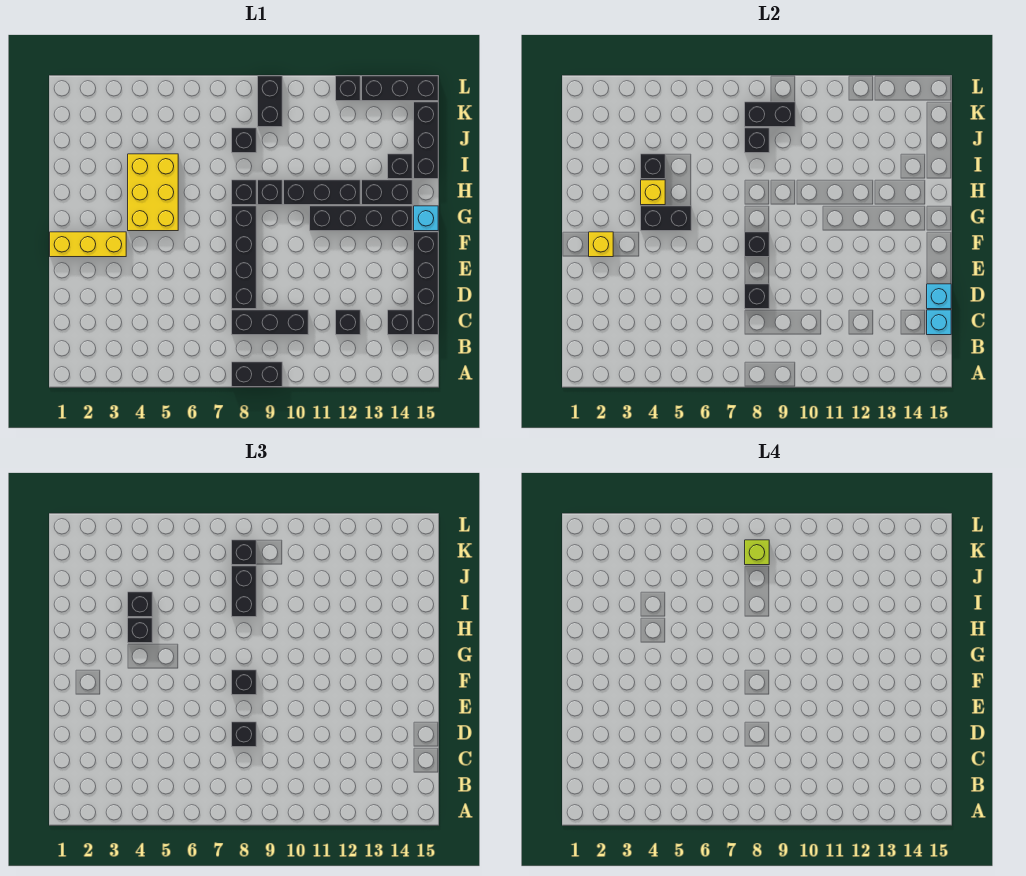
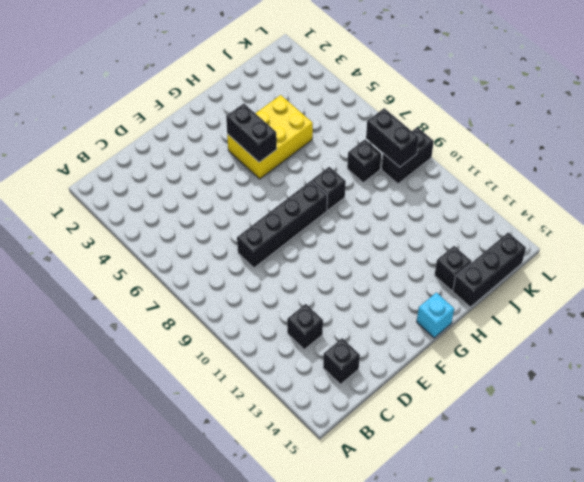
none -> black 1x2 brick [232,362,282,387]
none -> black 1x3 brick [232,310,308,335]
none -> black 1x4 brick [414,232,438,335]
none -> yellow 1x3 brick [50,232,126,257]

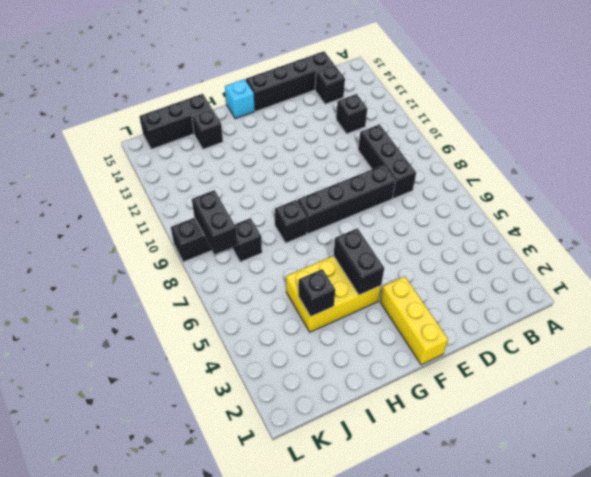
none -> black 1x2 brick [232,362,282,387]
none -> black 1x4 brick [310,206,412,231]
none -> black 1x1 brick [258,180,282,205]
none -> black 1x3 brick [284,180,360,205]

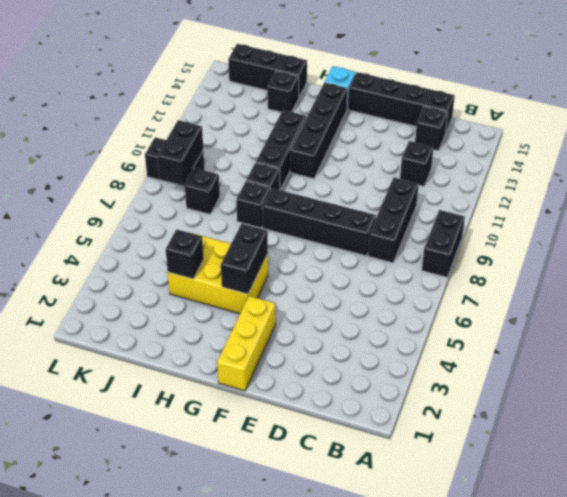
none -> black 1x2 brick [362,180,412,205]
none -> black 1x1 brick [336,76,360,101]
none -> black 1x3 brick [362,76,438,101]
none -> cyan 1x1 brick [927,310,951,335]

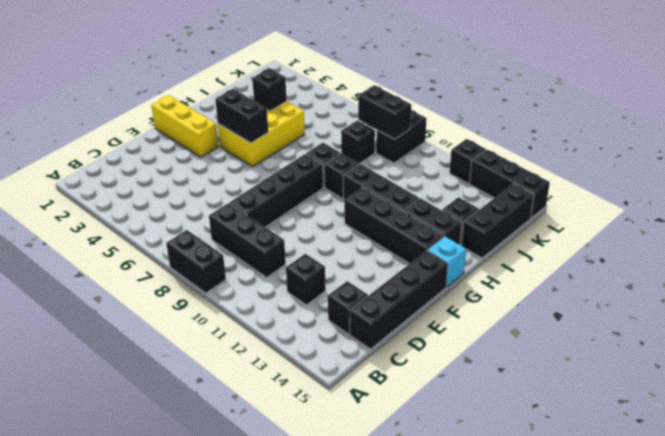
none -> cyan 1x1 brick [927,310,951,335]
none -> black 1x1 brick [745,284,769,309]
none -> cyan 1x1 brick [927,284,951,309]
none -> yellow 1x1 brick [589,232,613,257]

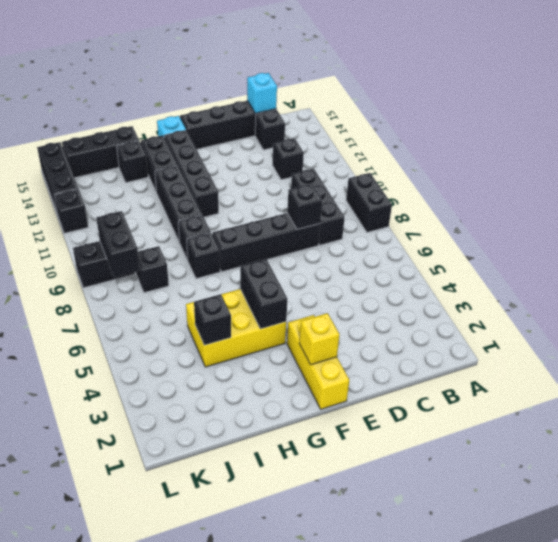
none -> cyan 1x1 brick [927,284,951,309]
none -> black 1x1 brick [745,232,769,257]
none -> yellow 1x1 brick [641,180,665,205]
none -> black 1x1 brick [745,128,769,153]

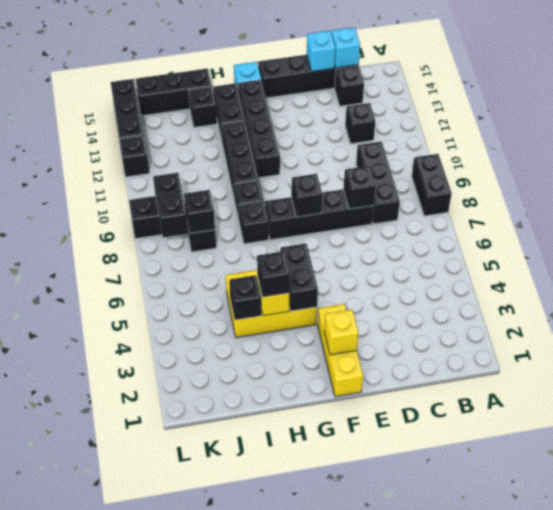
none -> black 1x1 brick [232,722,256,747]
none -> black 1x1 brick [232,670,256,695]
none -> black 1x1 brick [128,592,152,617]
none -> black 1x2 brick [232,566,256,617]

